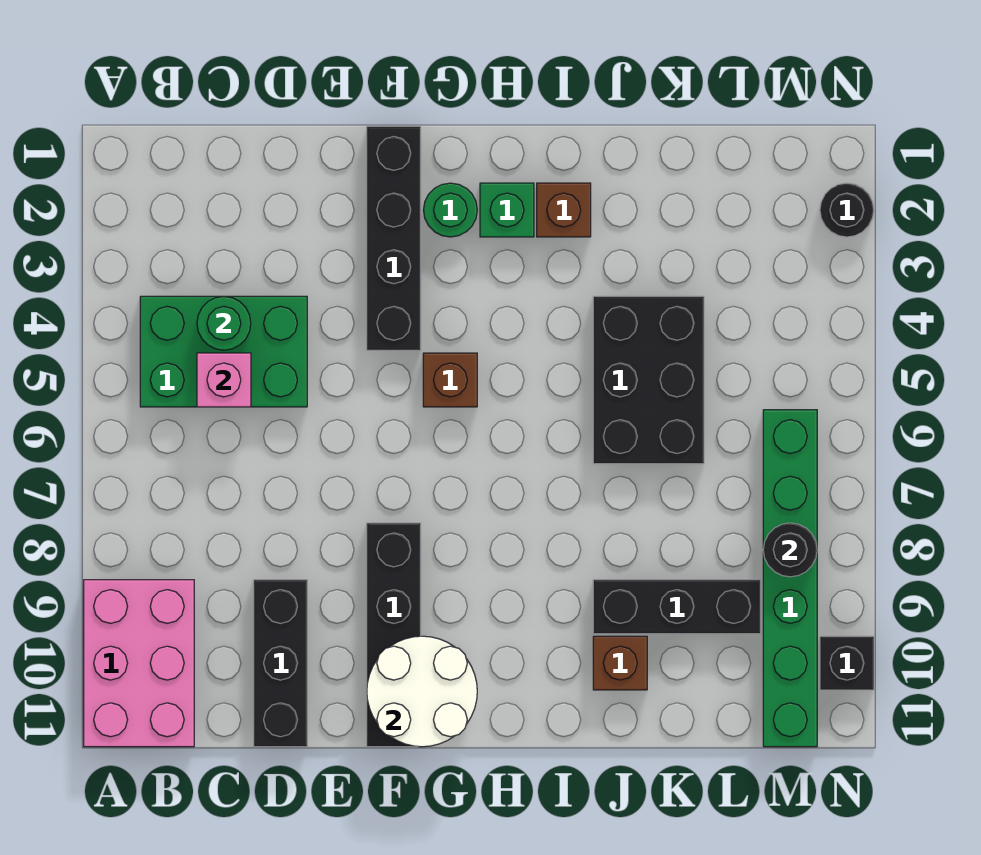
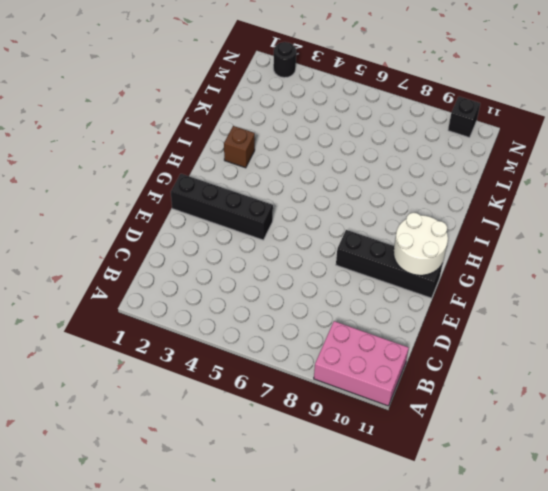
none -> green 2x3 brick [140,296,307,407]
none -> black 1x3 brick [254,580,307,747]
none -> green 1x1 round brick [424,183,477,237]

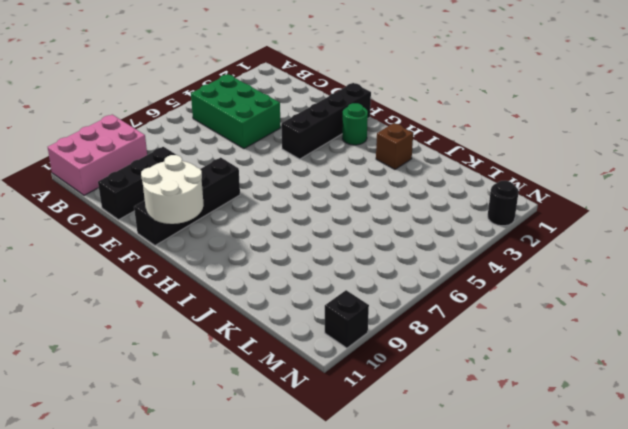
none -> brown 1x1 brick [423,353,477,407]
none -> green 1x1 brick [480,183,534,237]
none -> black 2x3 brick [593,296,704,464]

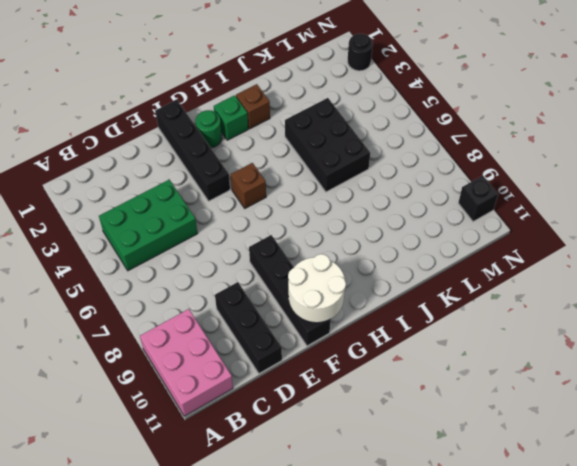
none -> black 1x3 brick [593,580,761,634]
none -> brown 1x1 brick [593,636,647,690]
none -> green 1x6 brick [763,410,817,747]

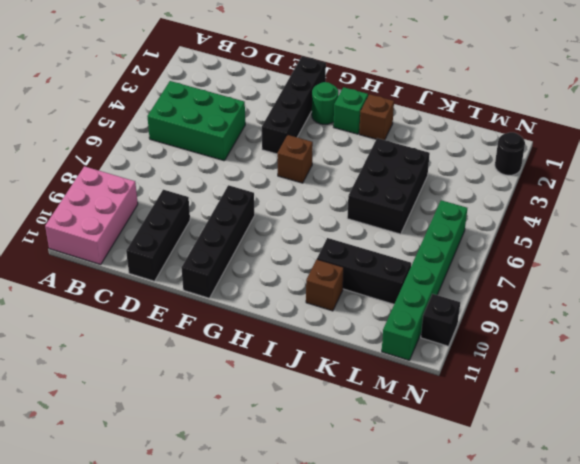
none -> green 1x1 round brick [197,296,251,350]
none -> pink 1x1 brick [197,353,251,407]
none -> white 2x2 round brick [367,636,477,747]

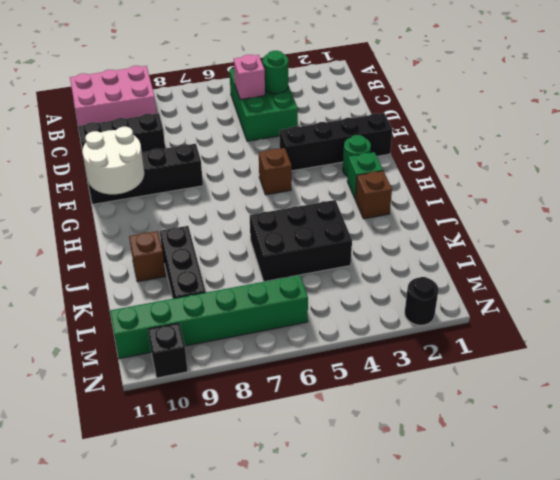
none -> black 1x1 round brick [763,523,817,577]

